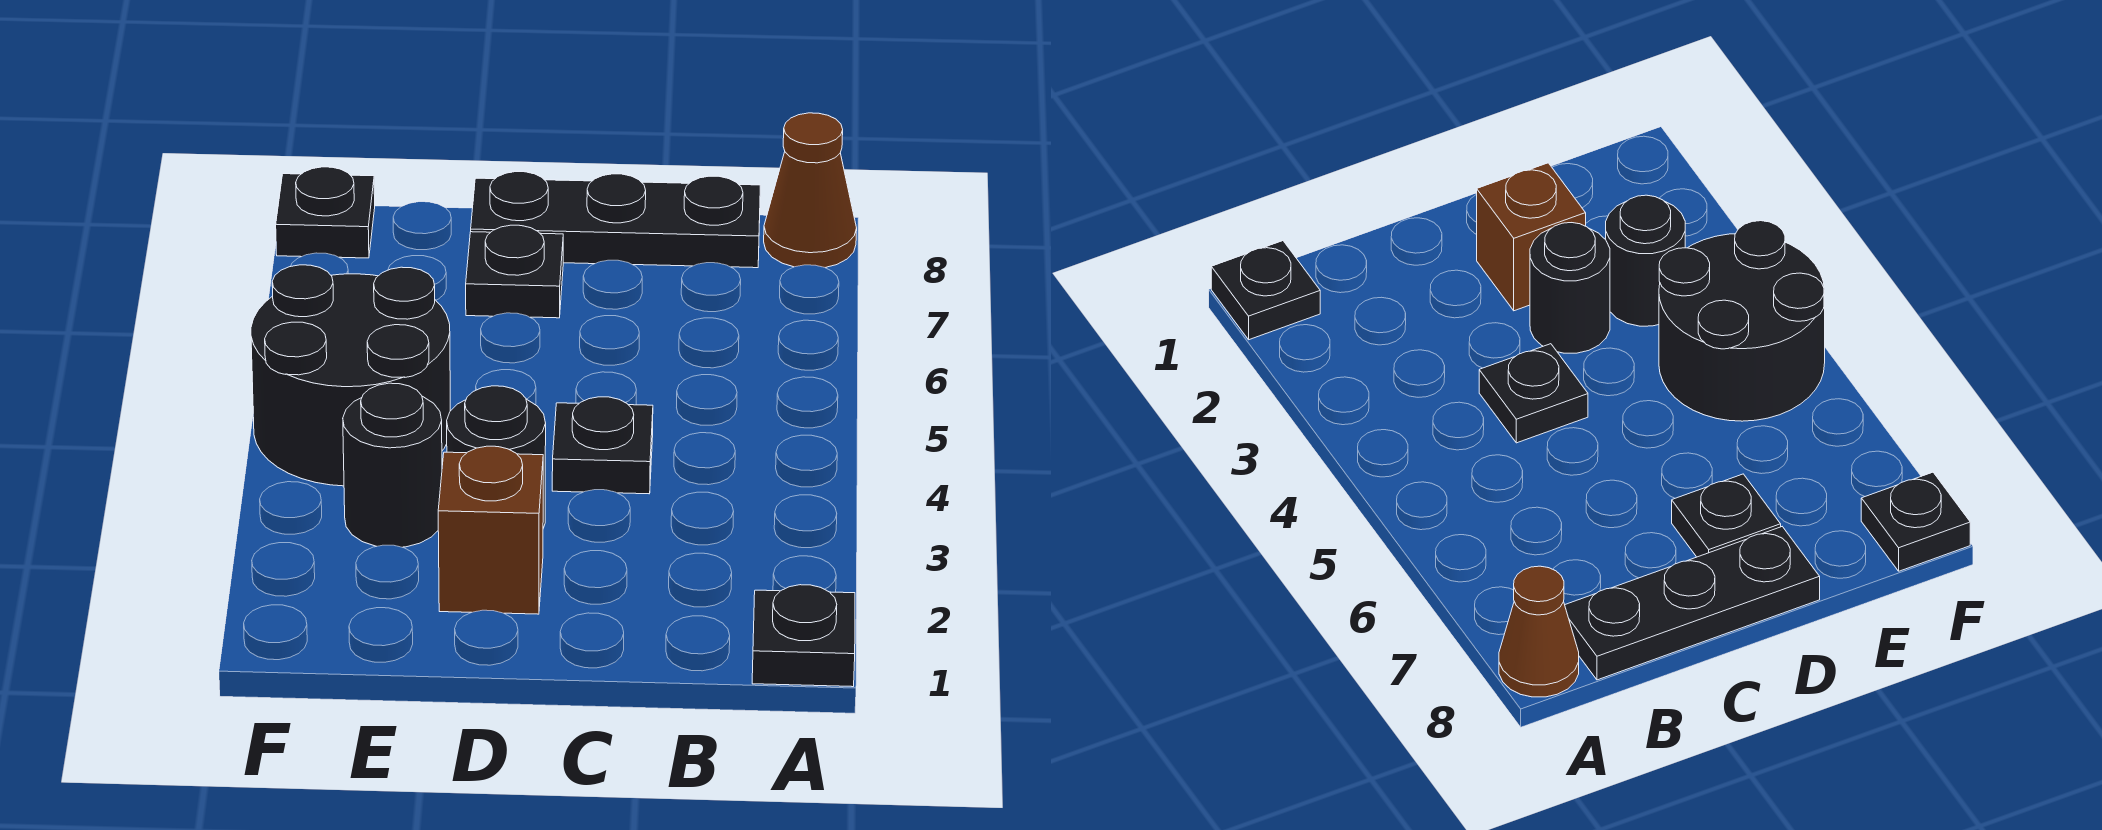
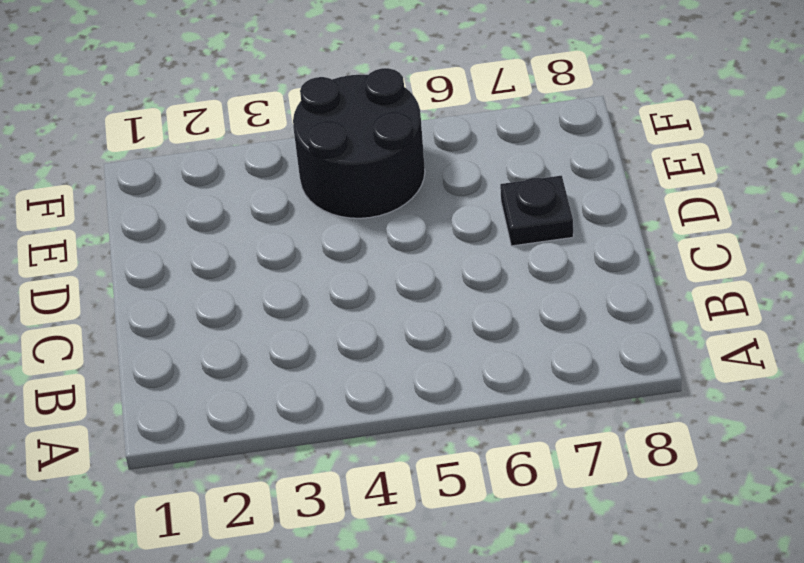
none -> black 1x1 plate [752,585,855,687]
none -> brown 1x1 cone [764,113,857,268]

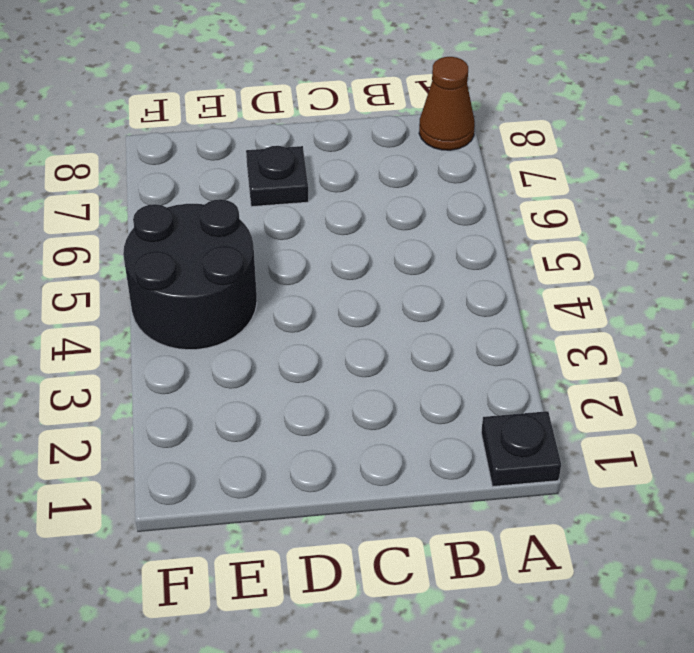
none -> black 1x3 plate [471,172,760,268]
none -> black 1x1 plate [552,397,653,494]

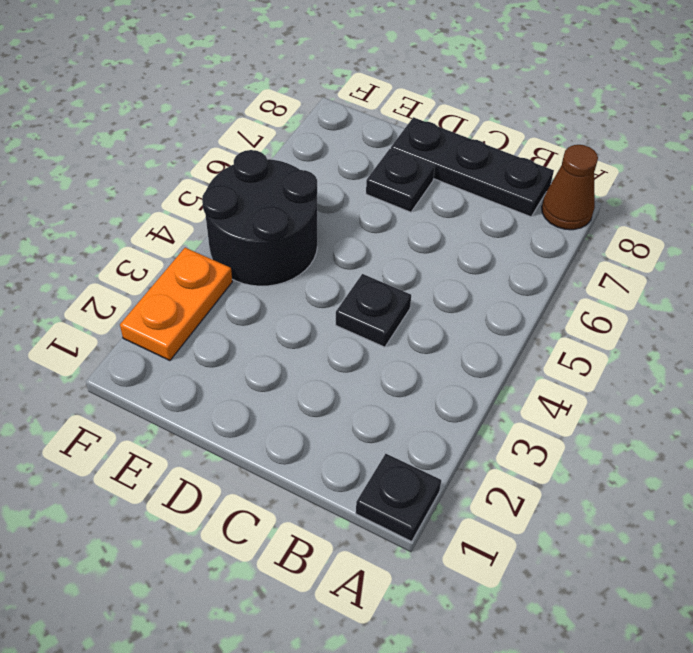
orange 1x2 plate [120,248,232,361] -> none
none -> brown 1x1 brick [438,446,543,614]
none -> black 1x1 round brick [447,386,546,528]

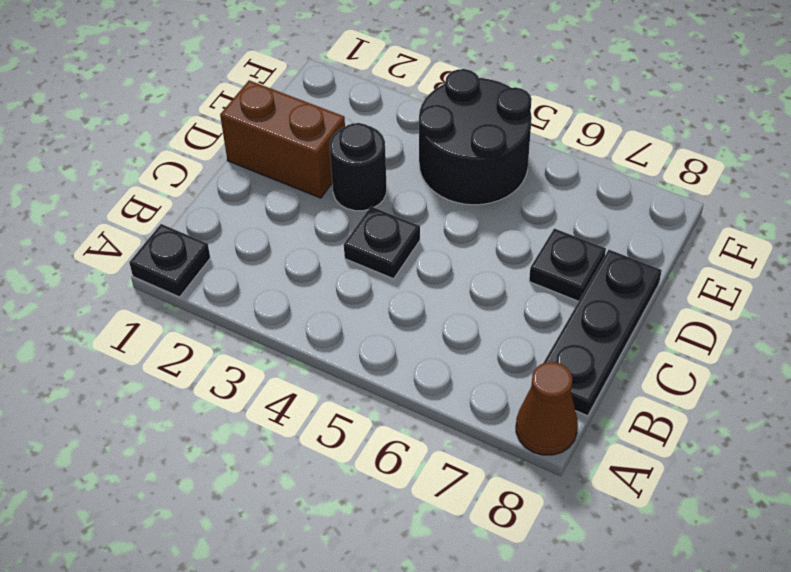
brown 1x2 brick [220,80,345,198] -> brown 1x1 brick [438,446,543,614]
none -> black 1x1 round brick [343,383,442,547]
none -> black 1x1 plate [276,167,375,258]

